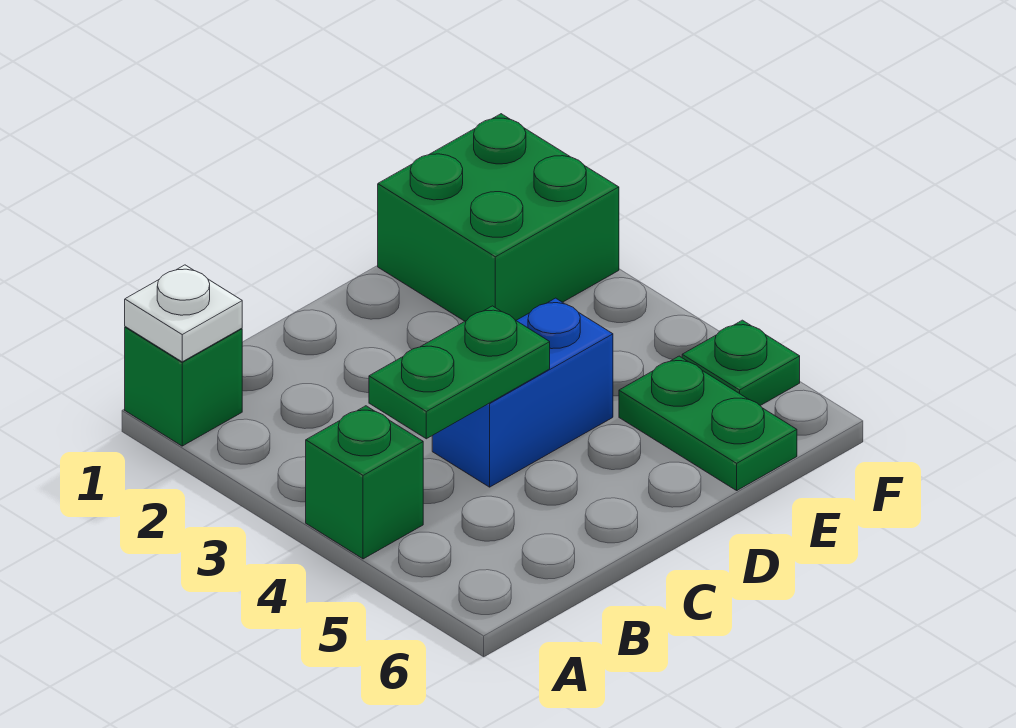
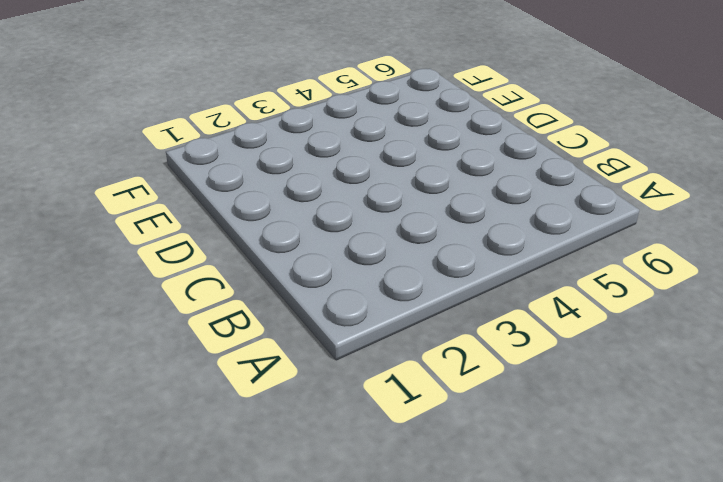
none -> green 1x1 brick [125,327,242,446]
none -> green 1x1 brick [306,406,423,559]

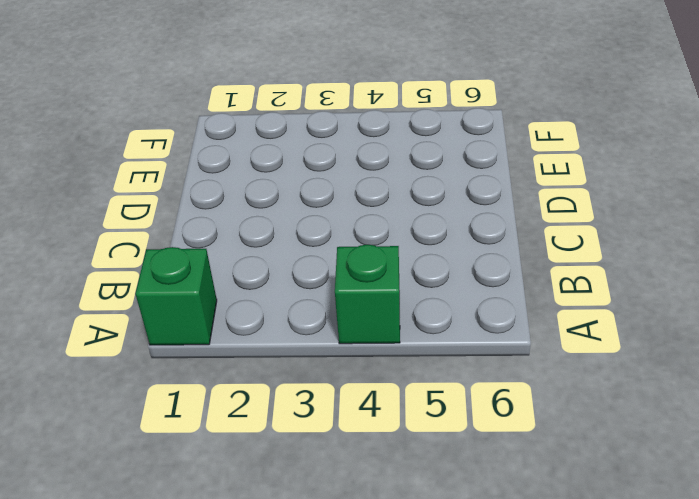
none -> blue 1x2 brick [432,298,613,487]
none -> green 2x2 brick [378,114,619,321]

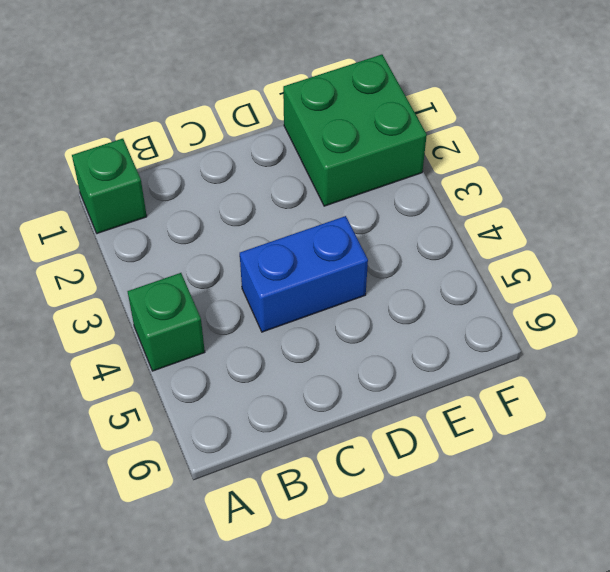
none -> green 1x2 plate [619,356,797,490]
none -> green 1x1 plate [682,320,800,406]

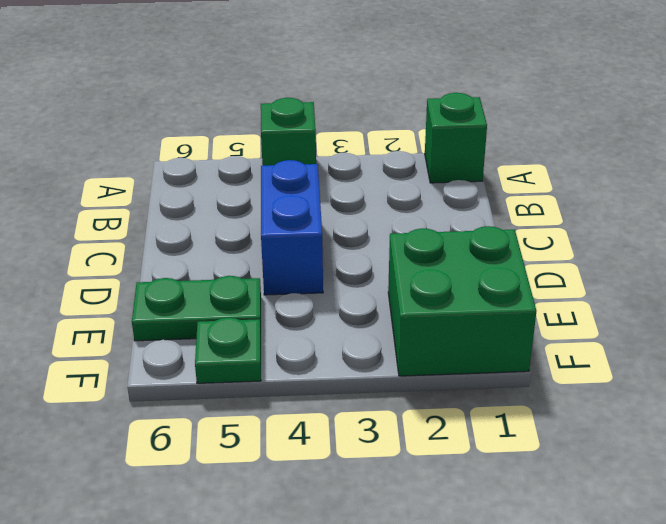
none -> white 1x1 plate [125,265,242,362]
none -> green 1x2 plate [369,306,550,439]

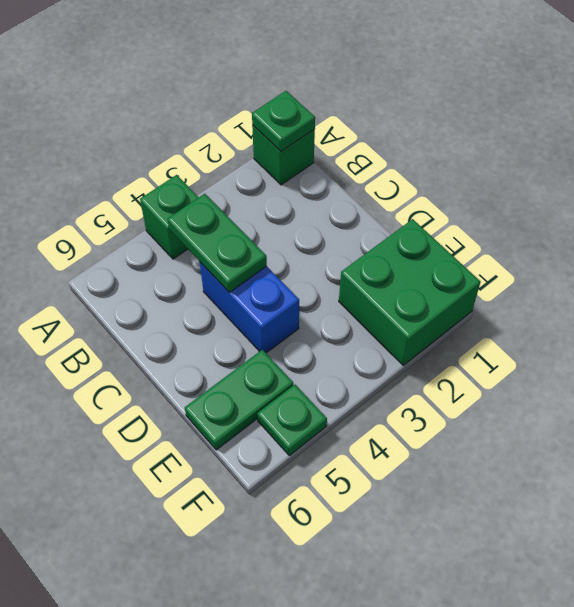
green 1x1 plate [252,91,315,151] -> white 1x1 plate [125,265,242,362]

